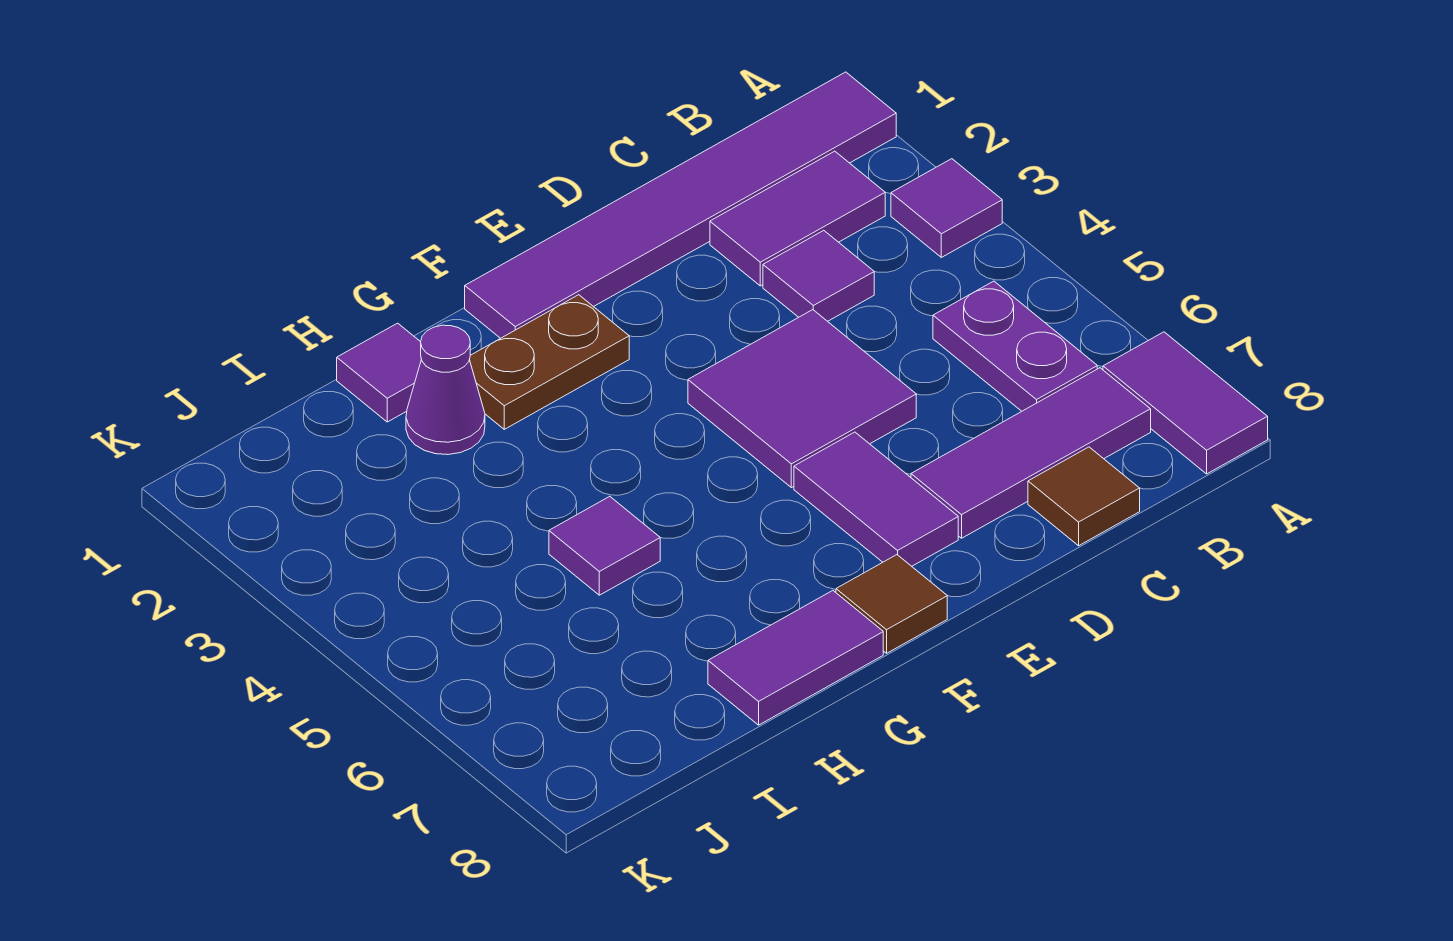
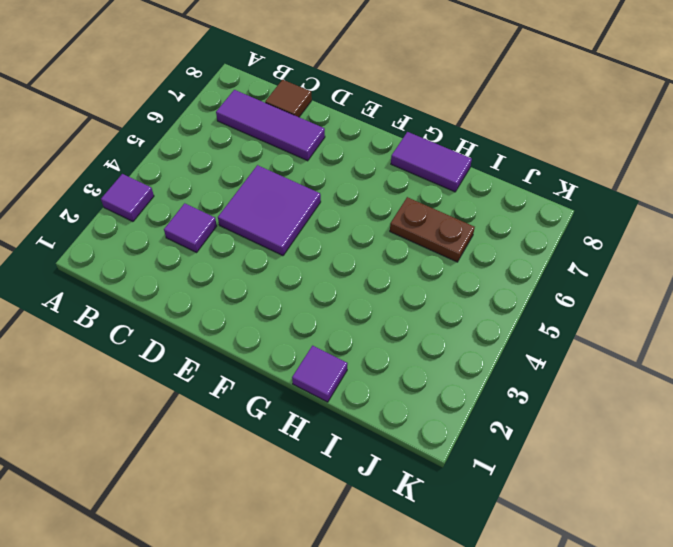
brown 1x2 plate [390,197,475,262] -> brown 1x2 plate moved to [469,295,629,429]
none -> purple 1x6 tile [465,72,896,338]
none -> purple 1x2 tile [1103,332,1268,474]
none -> purple 1x2 tile [710,151,885,286]

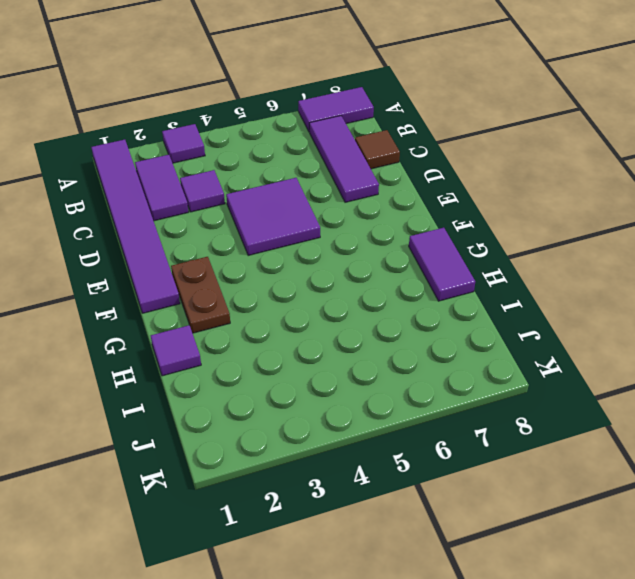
none -> purple 1x2 plate [933,281,1097,411]
none -> purple 1x2 tile [794,432,958,566]
none -> brown 1x1 tile [836,555,947,653]

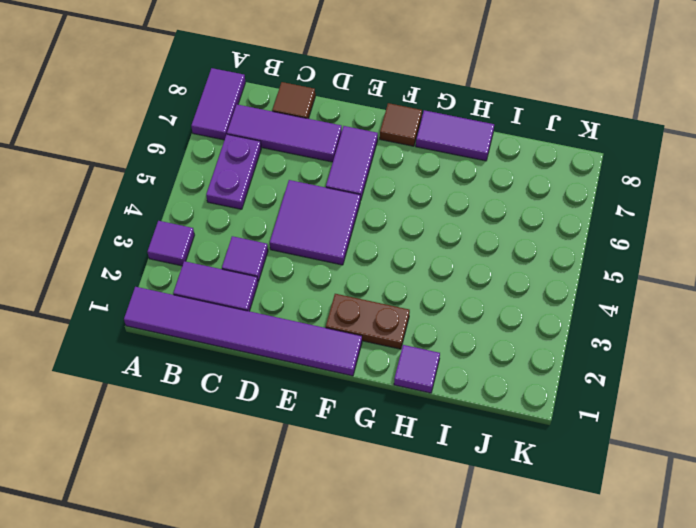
none -> purple 1x1 cone [406,325,485,455]
none -> purple 1x1 tile [549,496,660,595]

